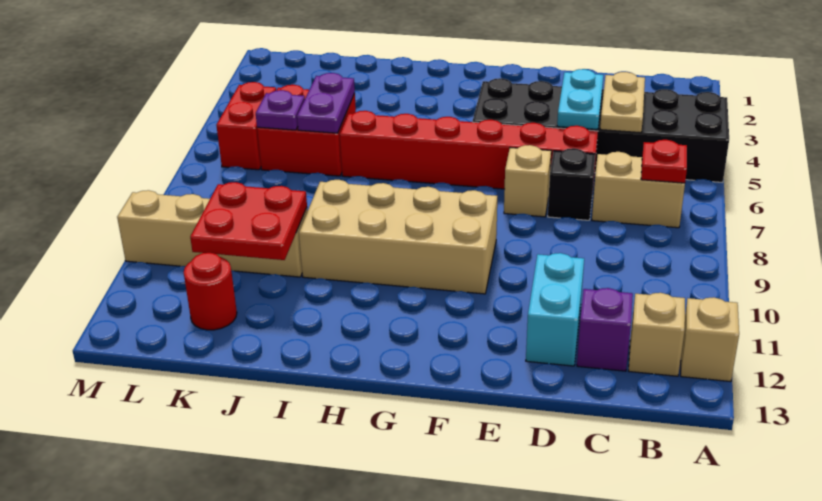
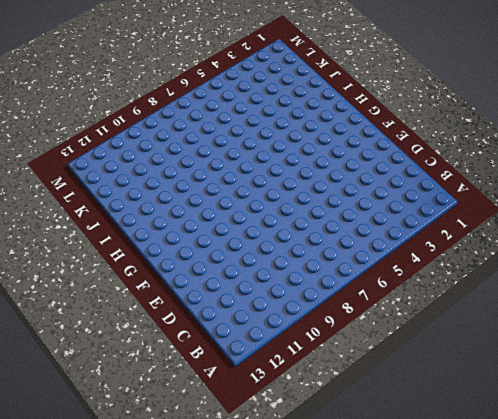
none -> black 2x6 brick [472,78,729,182]
none -> tan 1x1 brick [681,297,739,382]
none -> tan 1x2 brick [592,152,685,228]

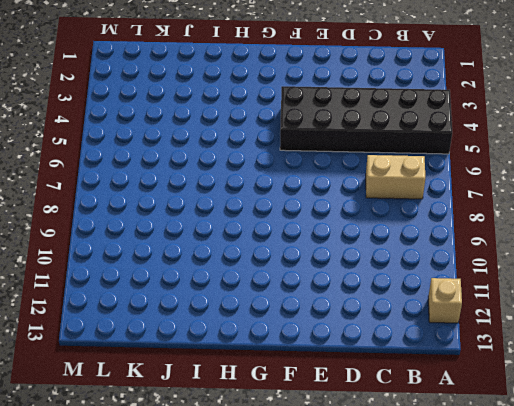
none -> tan 1x1 brick [629,293,685,376]
none -> purple 1x1 brick [577,288,633,371]
none -> red 1x6 brick [340,111,598,189]

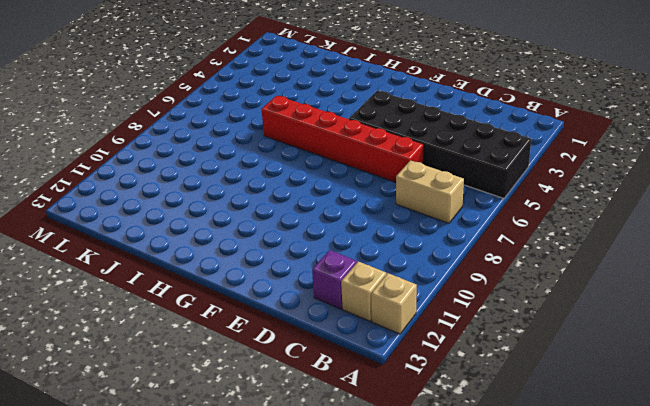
none -> black 1x1 brick [548,148,595,220]
none -> cyan 1x2 brick [526,253,584,366]
none -> tan 1x1 brick [504,145,551,217]

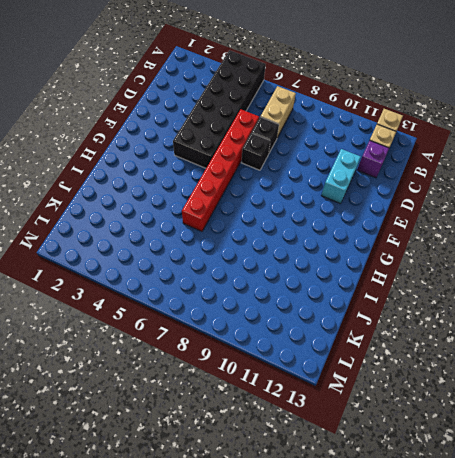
cyan 1x2 brick [321,149,361,204] -> cyan 1x2 brick turned to [526,253,584,366]
black 1x1 brick [241,133,270,170] -> tan 1x1 brick [504,145,551,217]
none -> tan 2x4 brick [299,180,497,294]
none -> red 2x2 brick [257,85,356,176]
none -> tan 1x4 brick [117,190,308,277]

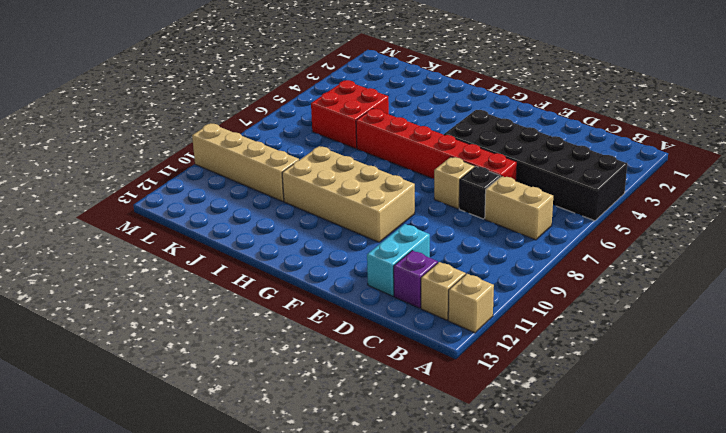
none -> red 1x1 round brick [184,253,237,330]
none -> red 1x2 brick [216,82,276,170]
none -> red 1x1 plate [641,140,687,183]

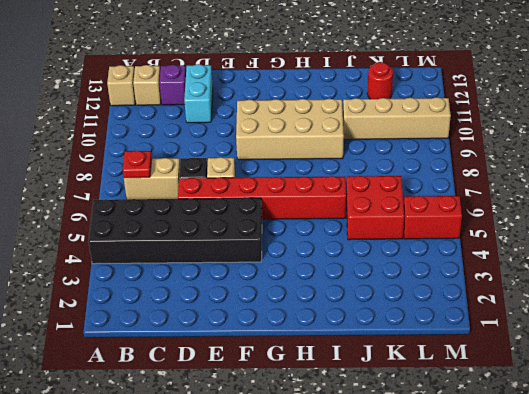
red 1x2 brick [403,196,462,239] -> red 1x2 brick turned to [216,82,276,170]
none -> tan 1x2 plate [600,72,645,133]
none -> cyan 1x2 plate [557,69,603,130]
none -> purple 1x2 plate [297,73,355,133]

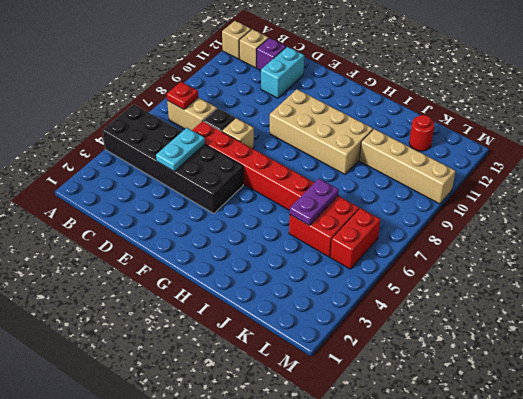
none -> tan 1x2 plate [600,72,645,133]
none -> red 2x2 plate [190,182,307,260]
none -> purple 1x1 plate [256,90,305,130]

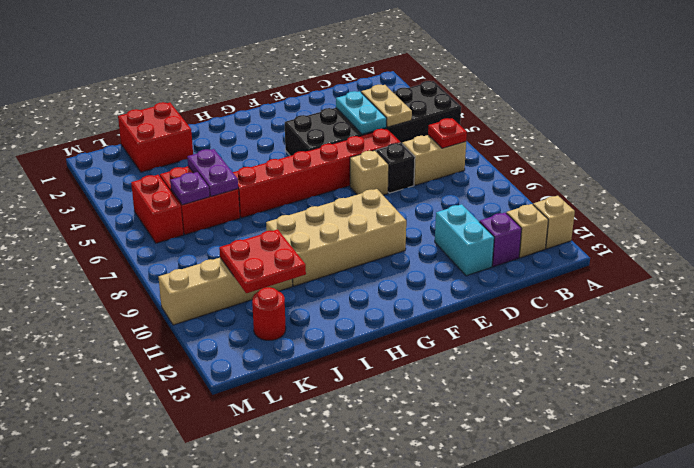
red 2x2 brick [118,102,193,172] -> none

